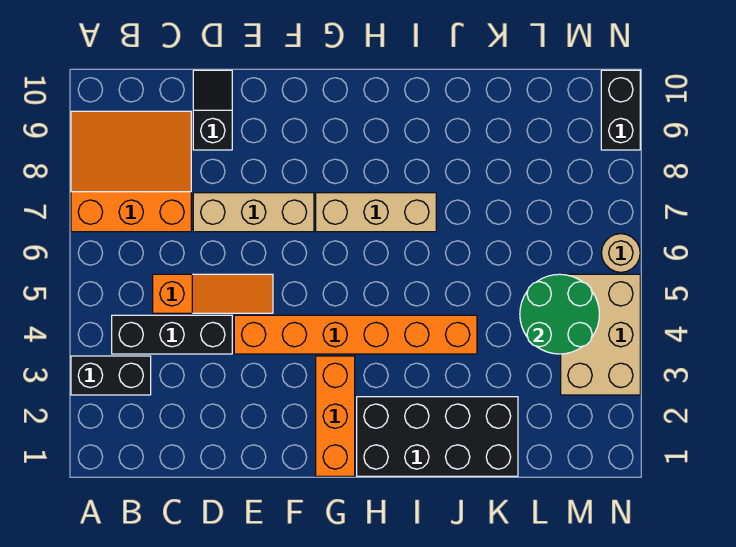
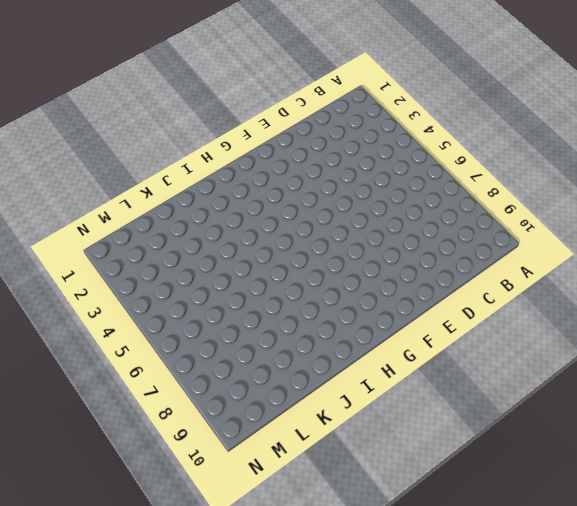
none -> black 1x2 brick [71,356,151,395]
none -> orange 3x3 slope [71,111,191,232]
none -> black 1x3 brick [112,315,232,354]

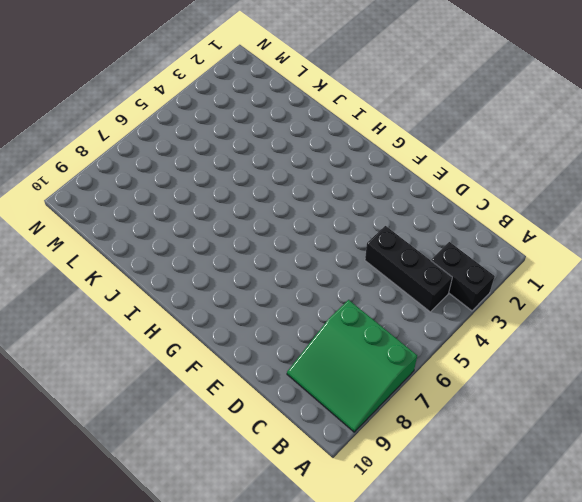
green 3x3 slope [287,300,417,432] -> orange 3x3 slope [71,111,191,232]
none -> orange 1x3 slope [153,274,273,313]
none -> tan 1x3 brick [193,193,314,232]
none -> black 1x2 slope [193,70,232,150]

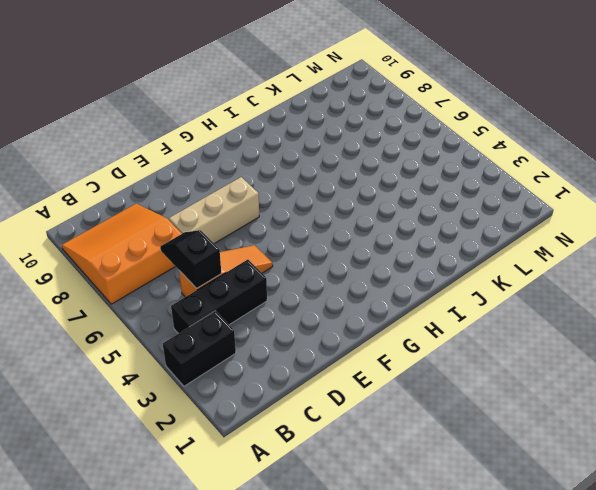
black 1x2 slope [160,230,221,288] -> black 1x2 slope moved to [193,70,232,150]
none -> orange 1x6 brick [234,315,477,354]
none -> orange 1x3 brick [316,356,355,476]
none -> tan 1x3 brick [316,193,436,232]

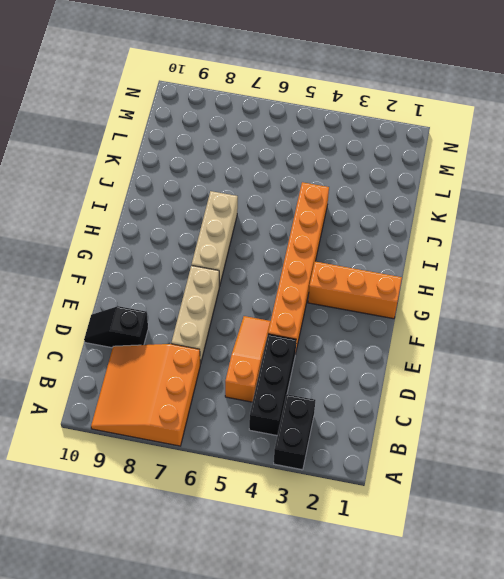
none -> black 2x4 brick [357,397,518,476]
none -> tan 2x3 brick [561,274,640,395]
none -> tan 1x1 round brick [602,234,640,272]

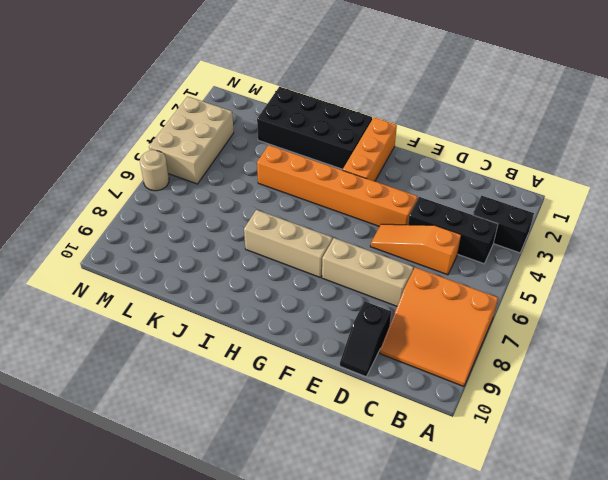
none -> black 1x2 brick [601,70,640,150]
none -> green 2x2 round brick [520,274,599,354]

